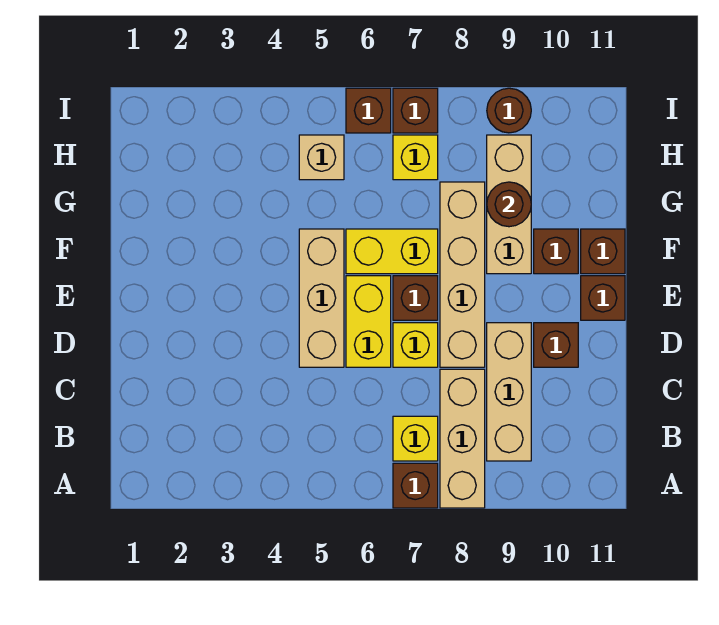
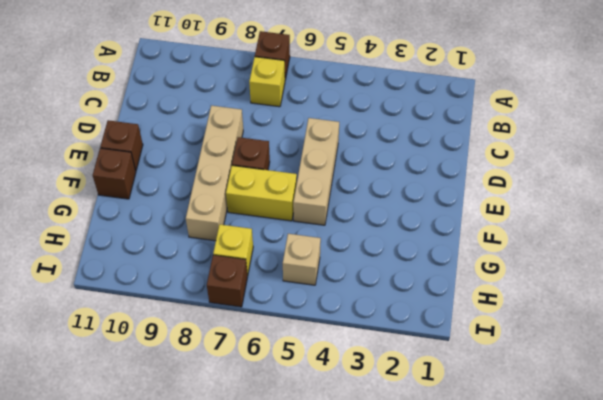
none -> tan 1x3 brick [440,369,485,508]
none -> tan 1x3 brick [487,323,531,461]
none -> yellow 1x2 brick [346,276,391,367]

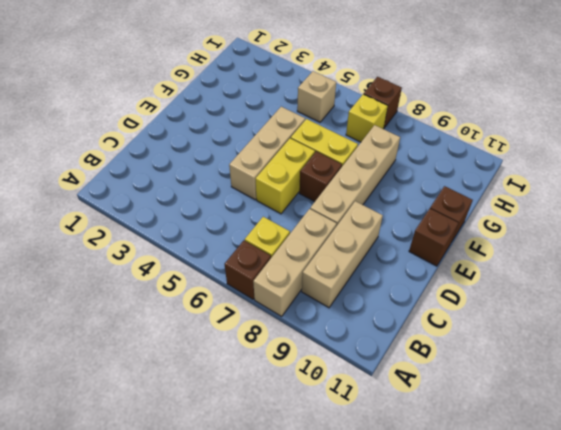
none -> yellow 1x1 brick [393,323,438,367]
none -> brown 1x1 brick [534,323,578,367]
none -> tan 1x3 brick [487,135,531,274]

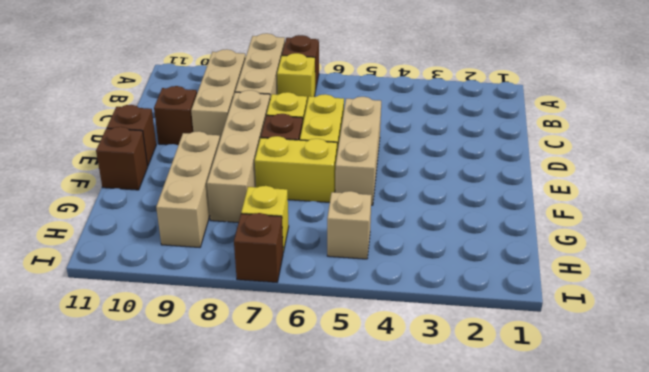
none -> brown 1x1 brick [534,229,578,274]
none -> brown 1x1 brick [346,88,391,133]
none -> brown 1x1 round brick [487,88,531,133]

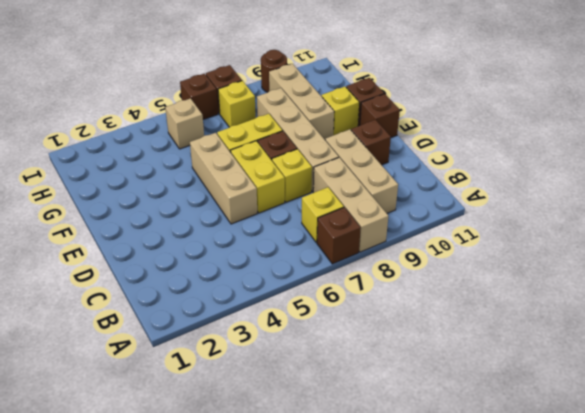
yellow 1x1 brick [321,87,359,135] -> brown 1x1 brick [534,229,578,274]
none -> brown 1x1 round brick [487,182,531,227]

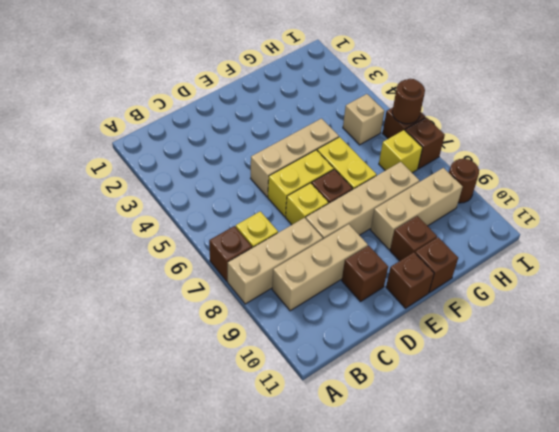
brown 1x1 round brick [392,79,425,124] -> brown 1x1 round brick moved to [487,182,531,227]

